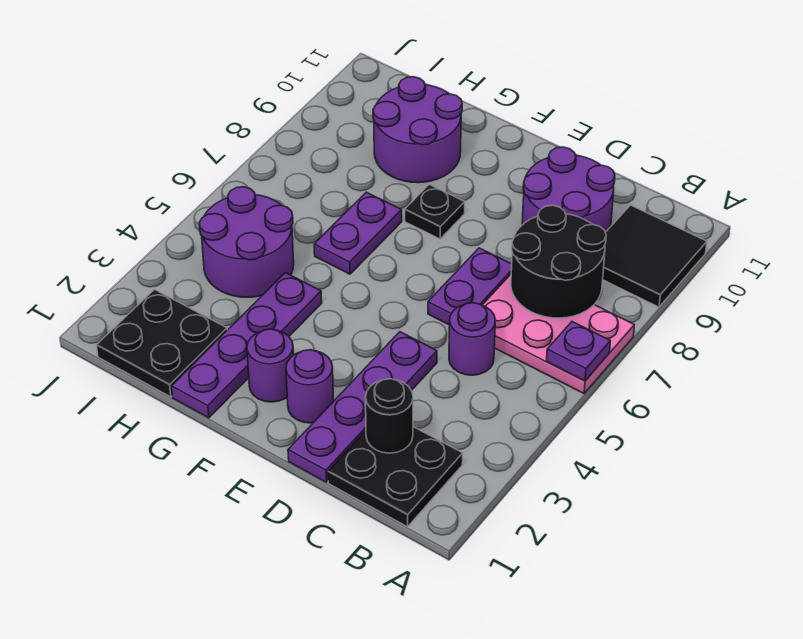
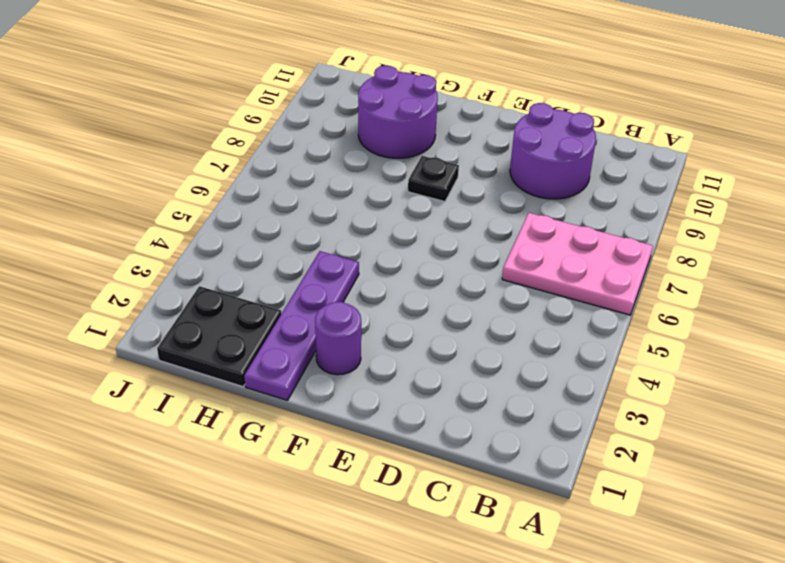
none -> black 2x2 tile [603,205,707,307]
none -> black 2x2 plate [328,427,463,527]
none -> purple 1x1 round brick [449,303,495,375]

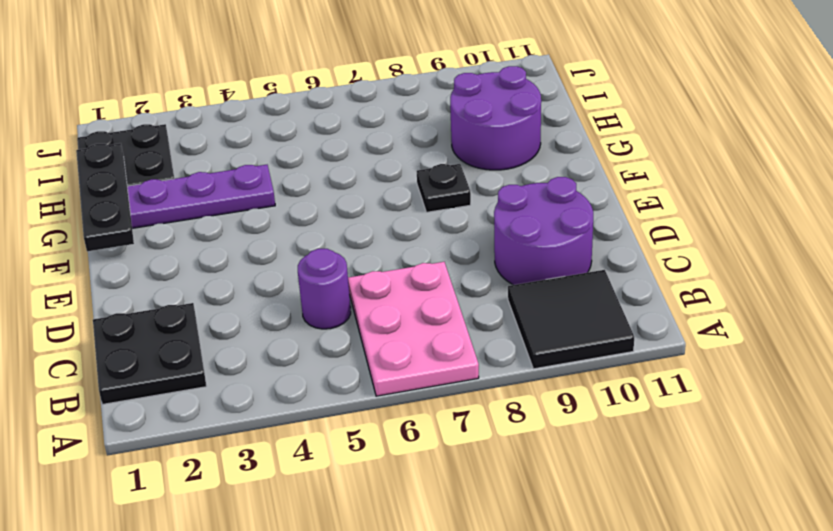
black 1x3 plate [76,143,134,251] -> none
none -> purple 1x4 plate [288,332,437,482]
none -> purple 1x2 plate [428,248,512,325]
none -> purple 1x1 round brick [286,350,334,423]

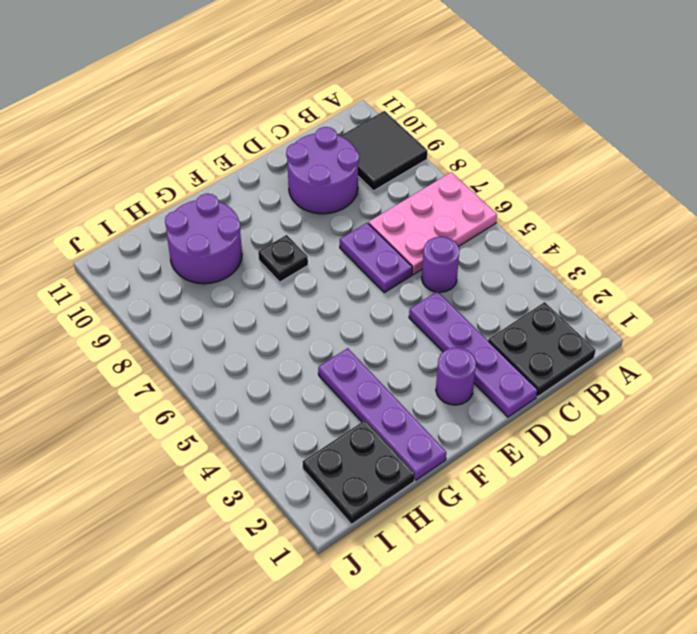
none -> purple 1x1 round brick [247,329,294,402]
none -> purple 1x2 plate [314,192,402,274]
none -> purple 2x2 round brick [199,187,294,297]

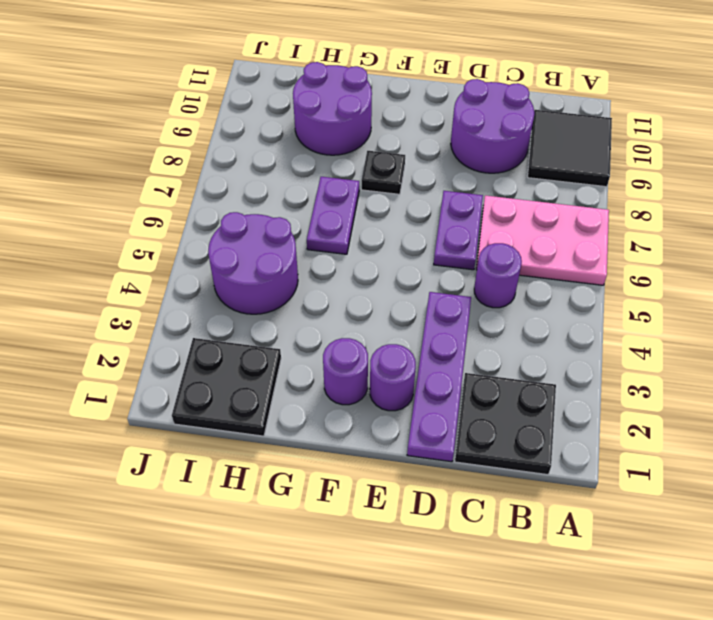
none -> purple 1x4 plate [172,273,322,418]
none -> purple 1x1 plate [547,322,610,381]
none -> black 2x2 round brick [511,205,606,318]

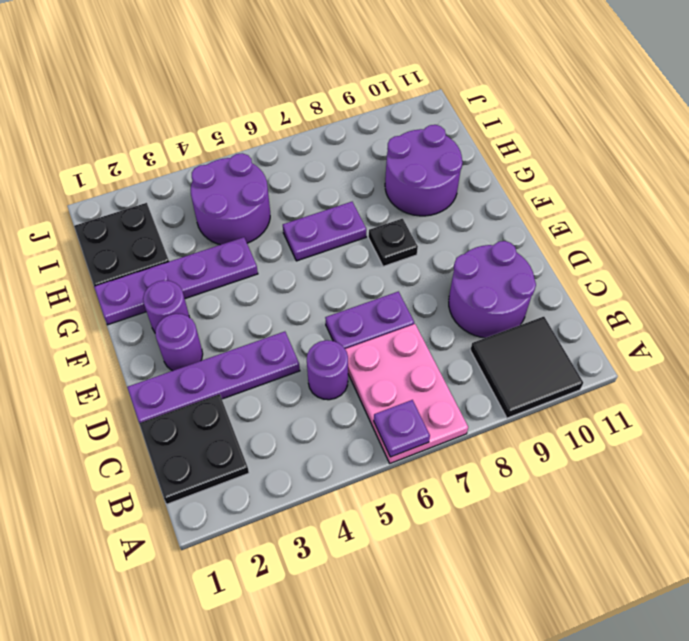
none -> black 2x2 round brick [511,205,606,318]
none -> black 1x1 round brick [366,379,413,453]

